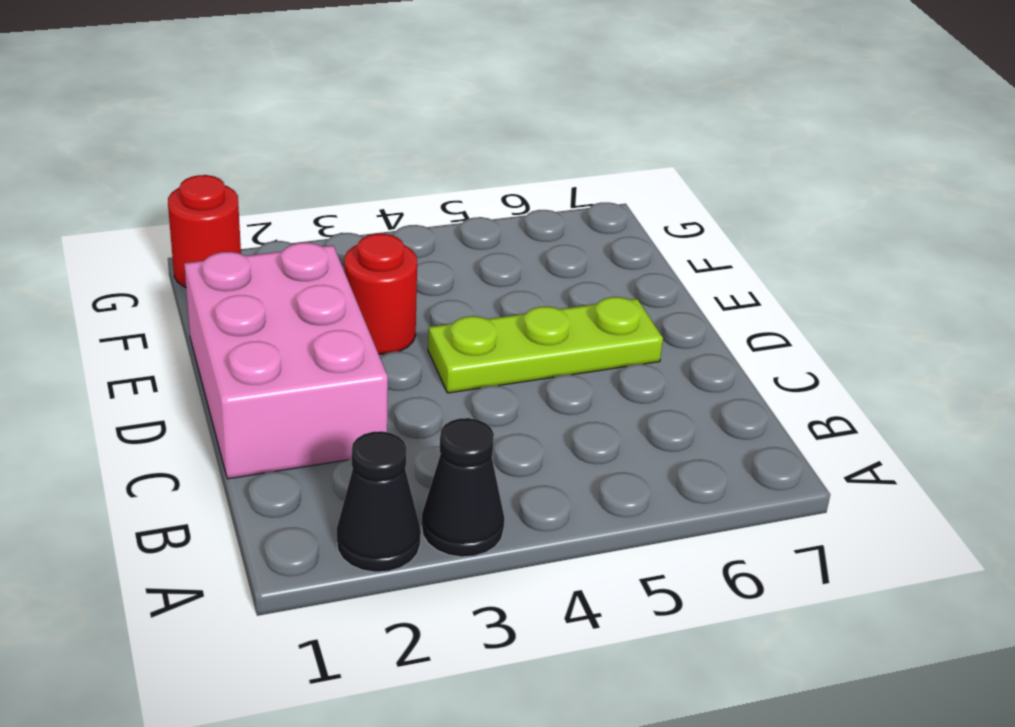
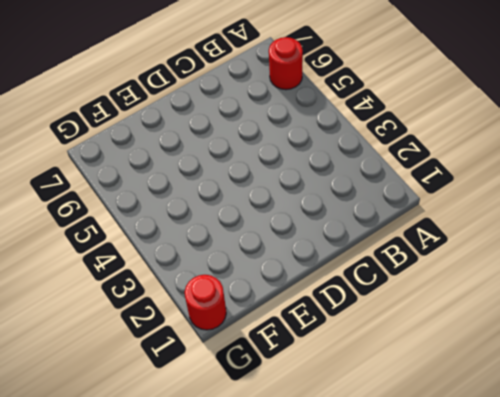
red 1x1 round brick [269,37,303,90] -> red 1x1 round brick moved to [344,234,417,354]
none -> black 1x1 cone [337,431,421,572]
none -> black 1x1 cone [422,418,504,557]

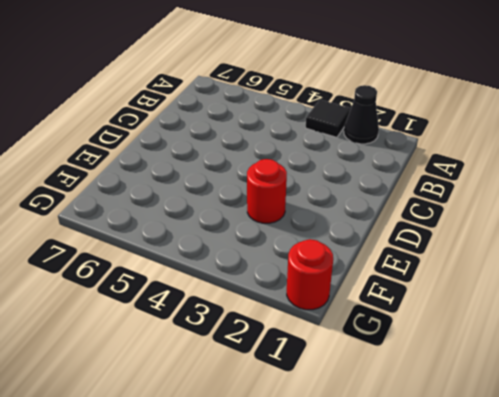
black 1x1 tile [306,100,351,137] -> black 1x1 cone [422,418,504,557]
none -> pink 2x3 brick [184,243,388,479]
none -> lime 1x3 plate [428,297,663,393]

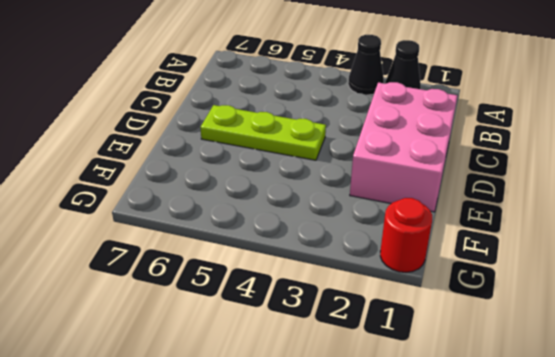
none -> red 1x1 round brick [344,234,417,354]

